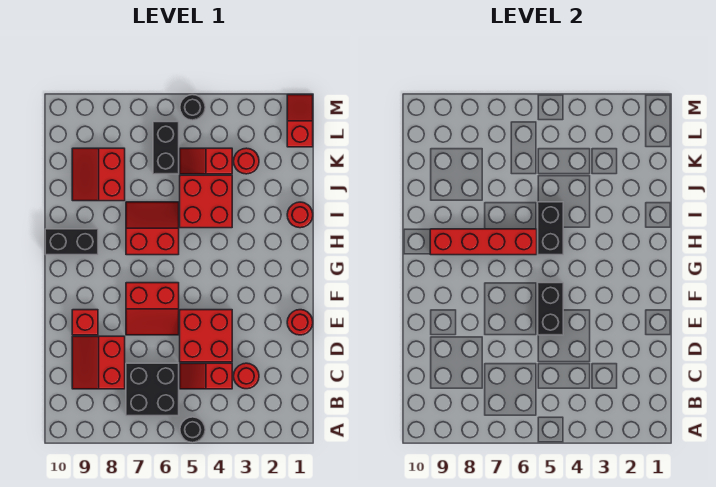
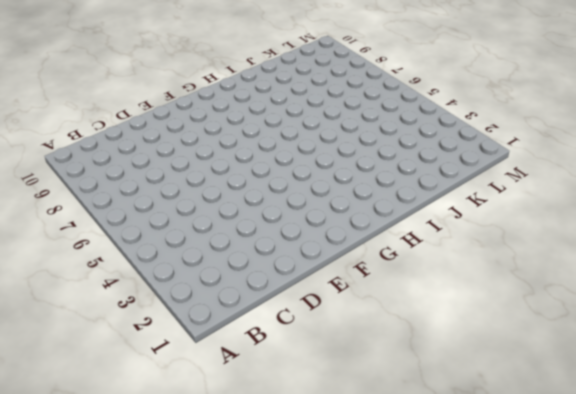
none -> black 1x1 round brick [180,417,205,443]
none -> black 2x2 brick [126,363,179,416]
none -> red 1x1 round brick [234,363,259,389]

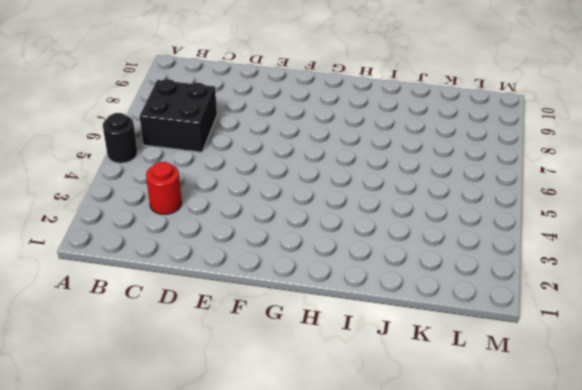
none -> red 1x2 slope [180,363,232,389]
none -> red 2x2 slope [72,336,125,389]
none -> red 2x2 brick [180,310,232,362]

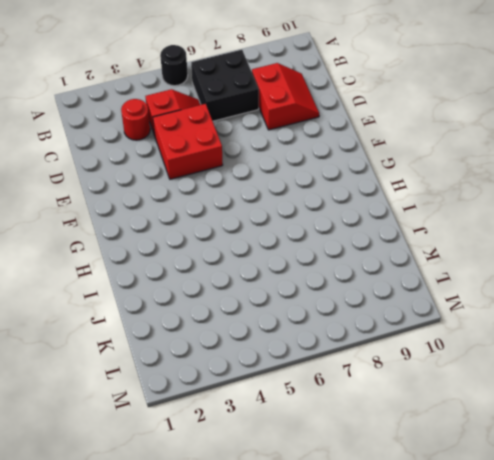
none -> red 1x1 round brick [287,310,313,335]
none -> red 2x2 slope [126,283,179,335]
none -> red 1x1 brick [72,310,98,335]

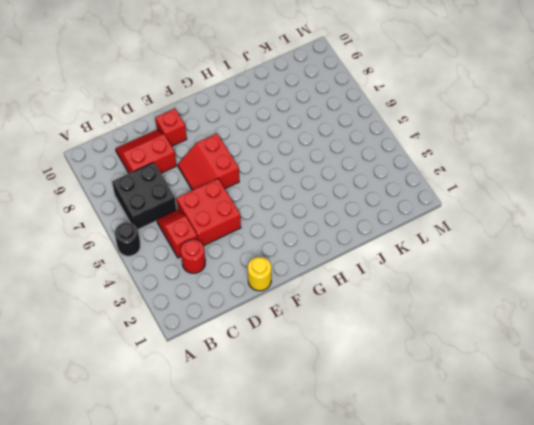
yellow 1x1 round brick [248,257,271,291] -> red 1x1 round brick [287,310,313,335]
none -> red 2x2 slope [126,202,179,255]
none -> black 1x2 brick [45,229,98,255]
none -> red 1x1 round brick [287,202,313,228]

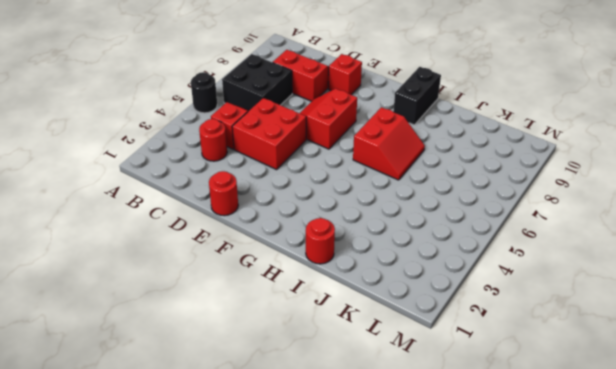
none -> red 2x2 brick [180,175,232,228]
none -> red 2x2 slope [72,148,125,201]
none -> red 1x1 round brick [234,148,259,174]

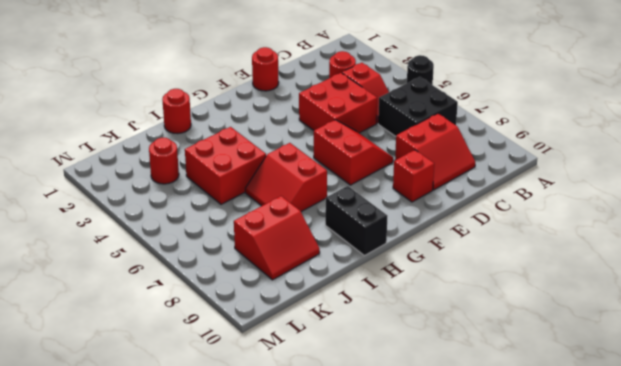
none -> red 1x2 slope [180,148,232,174]
none -> black 1x2 brick [153,122,179,174]
none -> red 1x2 slope [287,95,313,147]

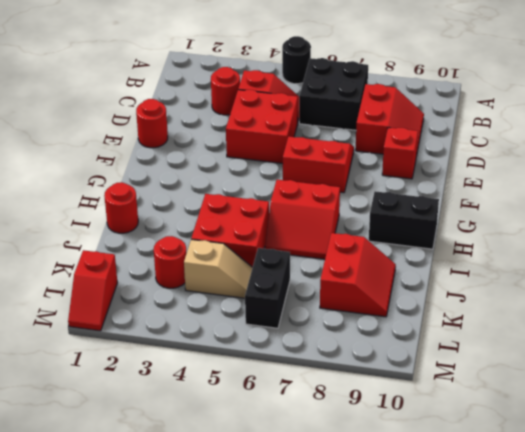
tan 1x2 slope [184,239,253,298] -> red 1x2 slope [180,148,232,174]
none -> black 1x1 round brick [180,95,205,120]
none -> black 1x2 brick [538,283,563,335]
none -> black 1x2 brick [538,202,563,255]

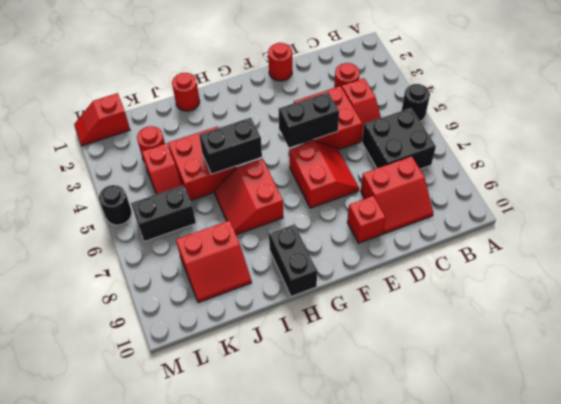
none -> red 1x4 brick [430,229,537,255]

